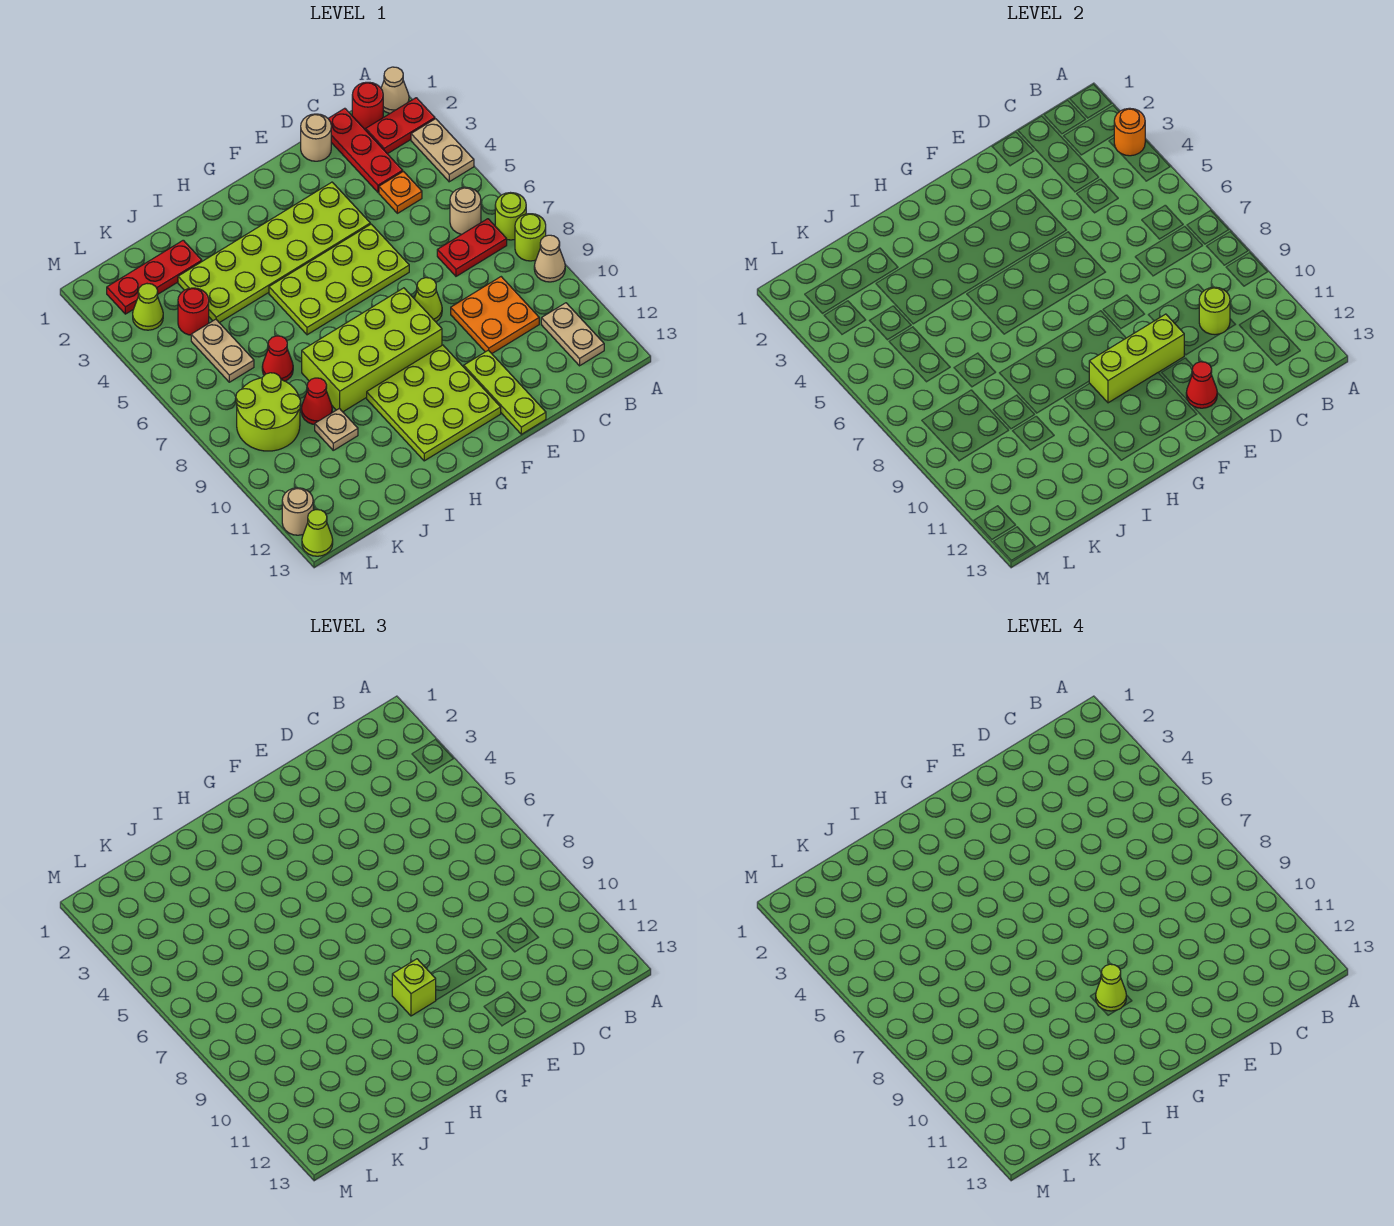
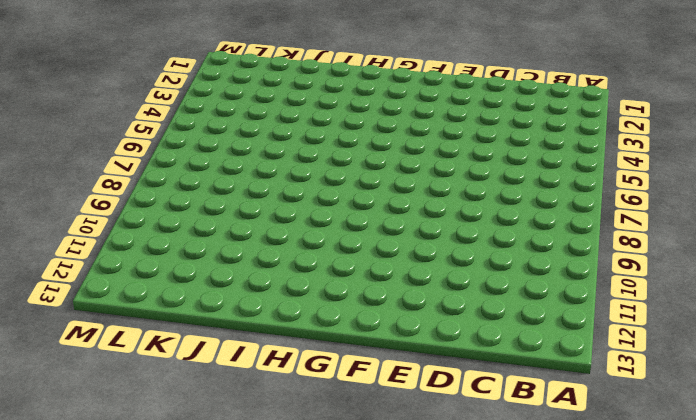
none -> tan 1x1 cone [381,67,409,113]
none -> red 1x2 plate [366,98,435,154]
none -> tan 1x2 plate [411,119,474,182]
none -> lime 1x1 round brick [495,193,526,240]

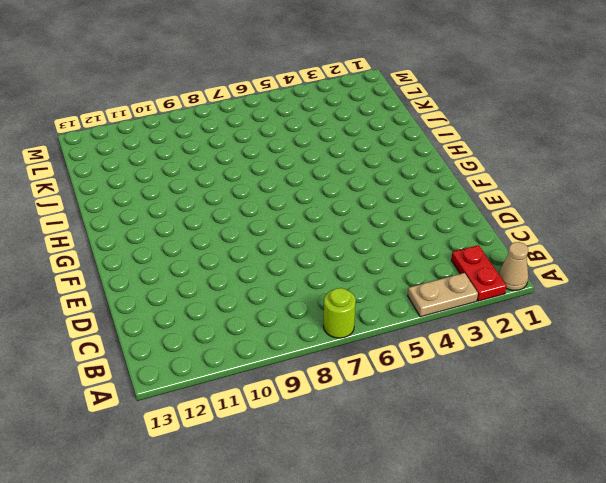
none -> lime 1x1 round brick [515,214,546,261]
none -> tan 1x1 cone [534,235,565,282]
none -> red 1x1 round brick [352,82,383,129]
none -> tan 1x1 round brick [450,187,481,234]

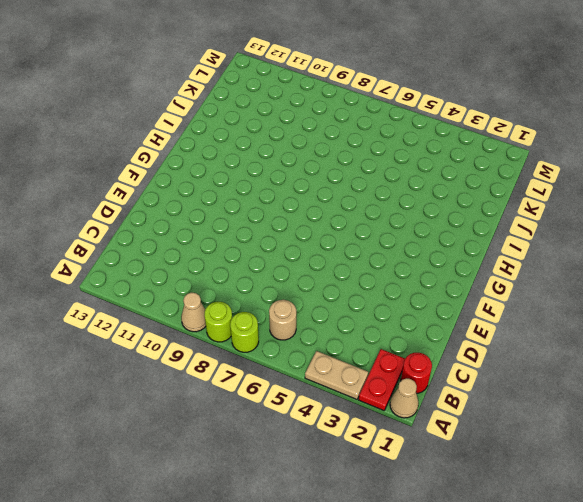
none -> red 1x2 plate [437,219,507,276]
none -> tan 1x2 plate [541,303,604,366]
none -> red 1x3 plate [328,108,403,192]
none -> orange 1x1 plate [379,171,422,213]

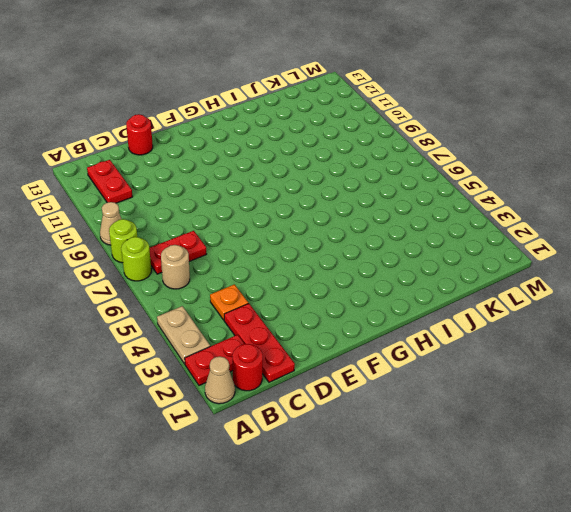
red 1x2 plate [87,160,133,203] -> tan 1x2 plate [541,303,604,366]
red 1x1 round brick [126,114,153,155] -> red 1x1 round brick moved to [178,288,209,335]
none -> orange 2x2 plate [451,277,539,353]
none -> tan 1x1 round brick [301,114,331,161]
none -> lime 2x6 plate [178,182,370,323]
none -> lime 2x4 plate [269,224,409,335]

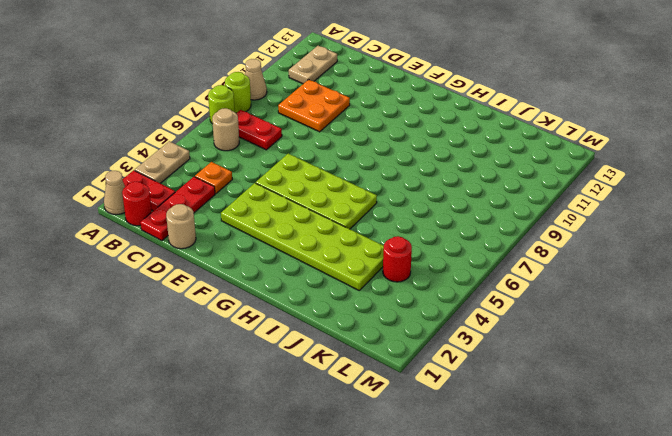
none -> lime 1x1 cone [414,278,442,322]
none -> lime 1x3 plate [464,350,546,434]
none -> lime 2x4 brick [302,288,442,412]
none -> lime 3x3 plate [367,345,501,461]

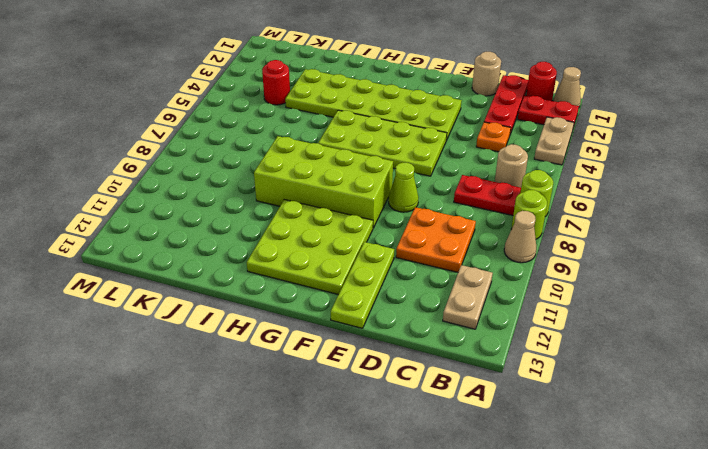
none -> red 1x3 plate [107,240,202,314]
none -> red 1x1 cone [262,336,293,381]
none -> red 1x1 cone [301,378,332,424]
none -> tan 1x1 plate [315,408,358,450]

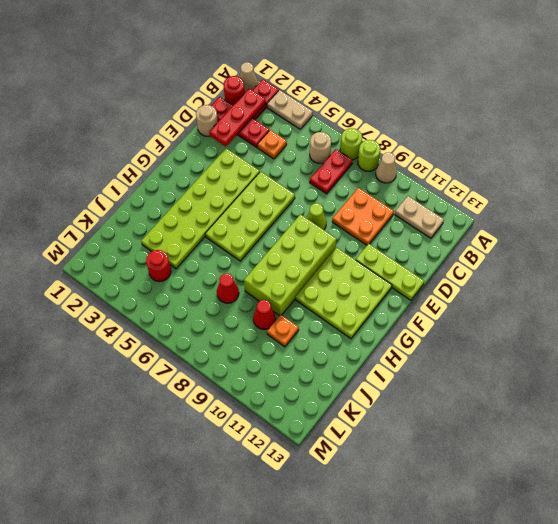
red 1x3 plate [209,89,266,146] -> red 1x3 plate moved to [107,240,202,314]
orange 1x1 plate [267,315,299,347] -> tan 1x1 plate [315,408,358,450]
none -> tan 1x2 plate [191,319,254,382]
none -> lime 2x2 round brick [236,373,301,451]
none -> lime 1x1 cone [133,284,163,330]
none -> tan 1x1 round brick [282,488,313,535]

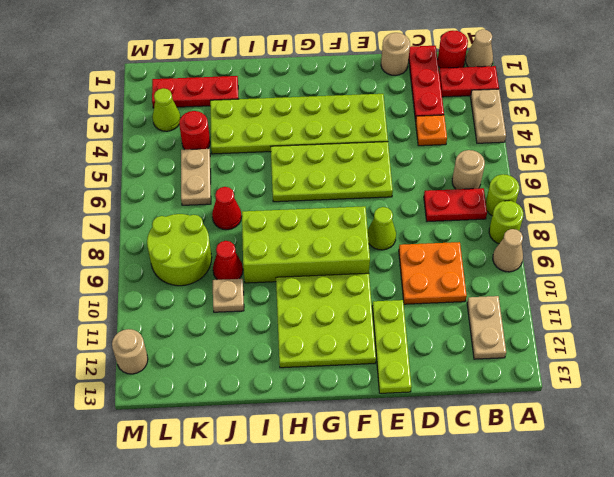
none -> lime 1x1 cone [302,510,333,556]
none -> orange 1x1 round brick [1114,108,1145,156]
none -> lime 1x1 round brick [1199,287,1230,335]
none -> lime 1x3 brick [1089,314,1184,403]

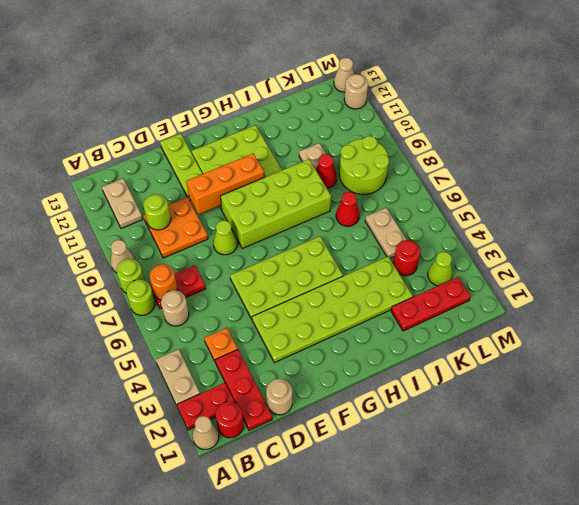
orange 1x1 round brick [150,264,177,300] -> orange 1x1 round brick moved to [1114,108,1145,156]
orange 1x3 brick [187,153,264,214] -> lime 1x3 brick [1089,314,1184,403]
tan 1x1 cone [334,58,354,92] -> lime 1x1 cone [302,510,333,556]
none -> red 1x1 cone [1186,362,1217,408]
none -> lime 1x1 brick [392,959,436,1016]
none -> lime 1x1 cone [1096,964,1126,1011]

